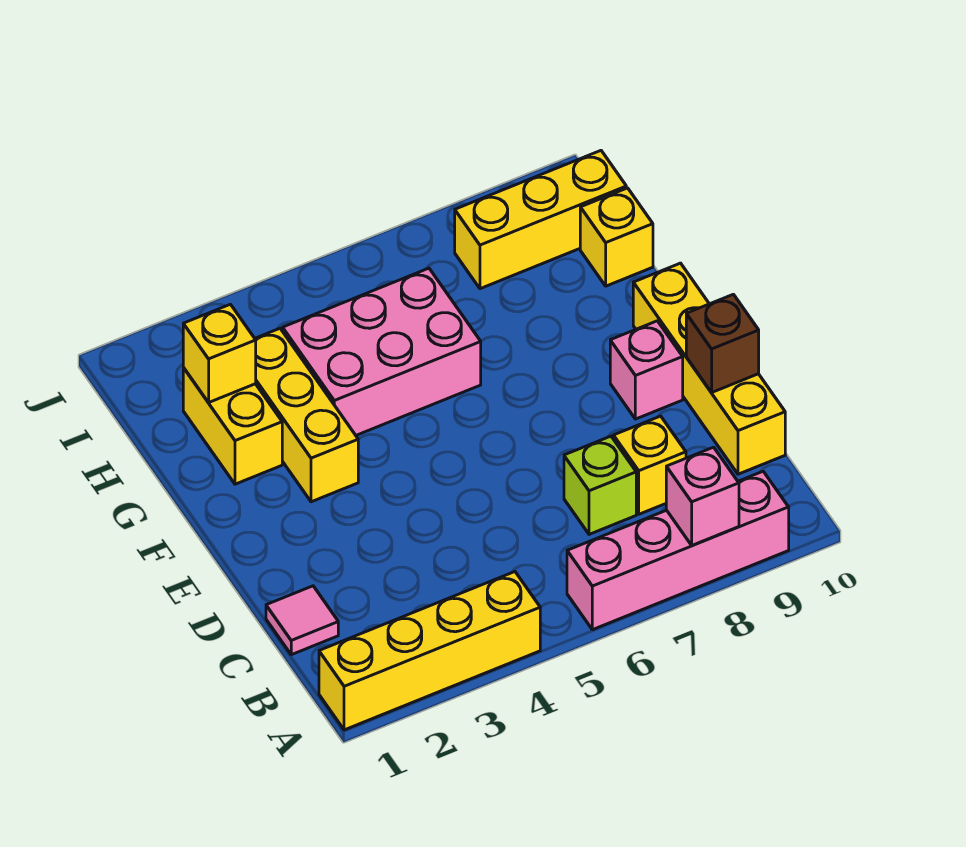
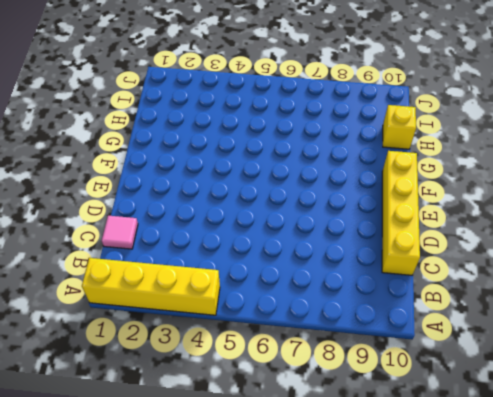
none -> pink 1x4 brick [567,472,789,630]
none -> lime 1x1 brick [564,436,636,534]
none -> yellow 1x1 brick [614,416,686,514]

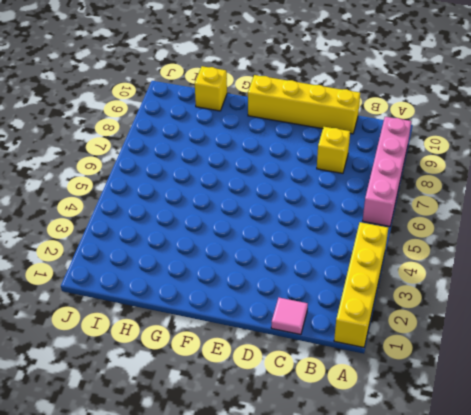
none -> lime 1x1 brick [564,436,636,534]
none -> pink 1x1 brick [610,321,683,419]
none -> yellow 1x3 brick [255,329,358,502]

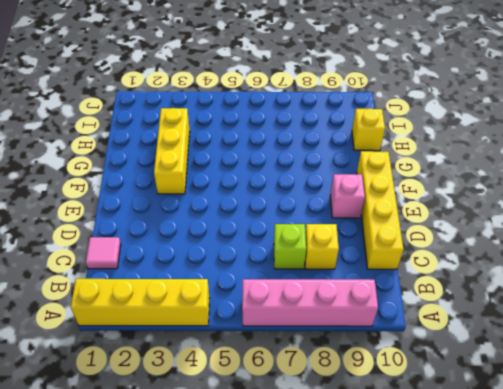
none -> yellow 1x2 brick [183,368,282,484]
none -> pink 2x3 brick [283,268,481,435]
none -> yellow 1x3 brick [455,151,626,289]

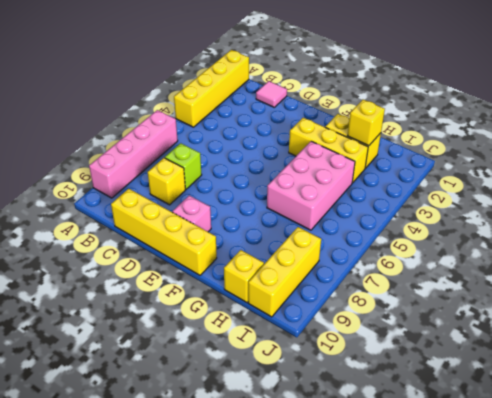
none -> pink 1x1 brick [666,447,739,545]
none -> brown 1x1 brick [686,294,759,393]

